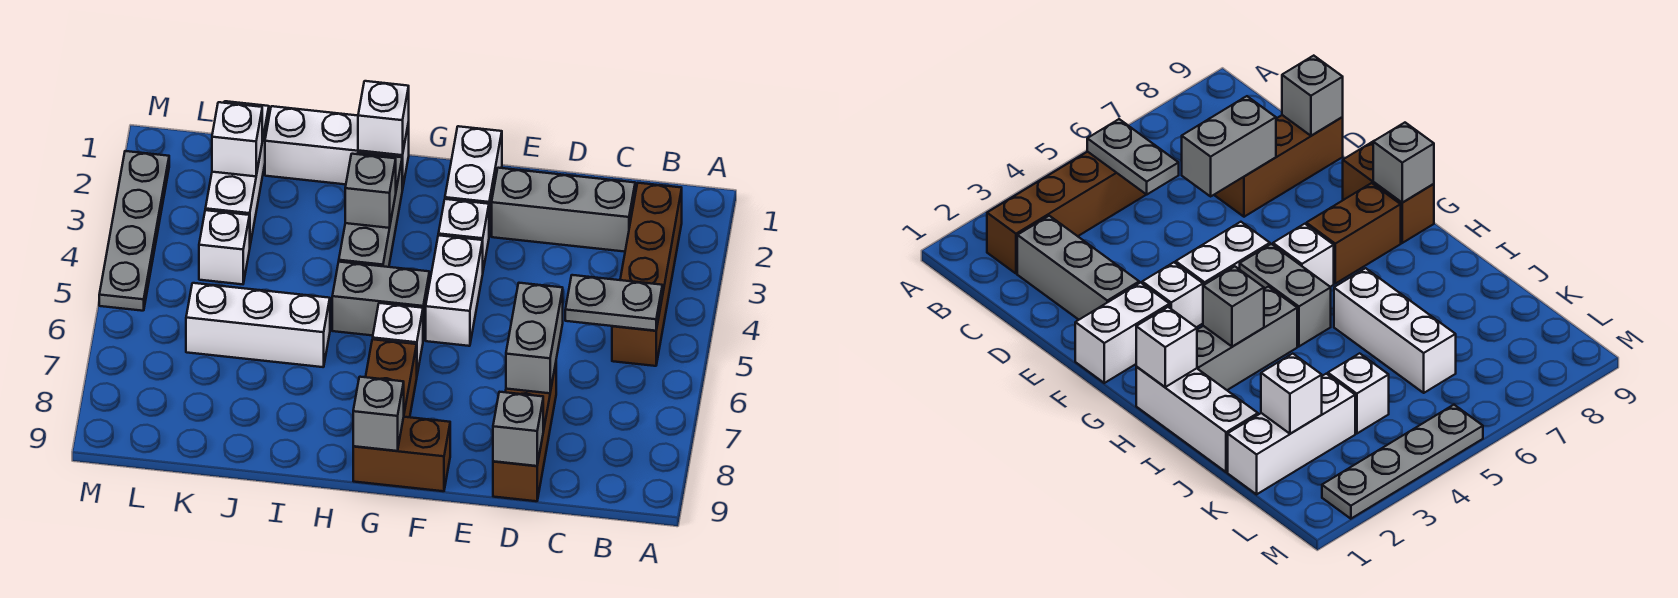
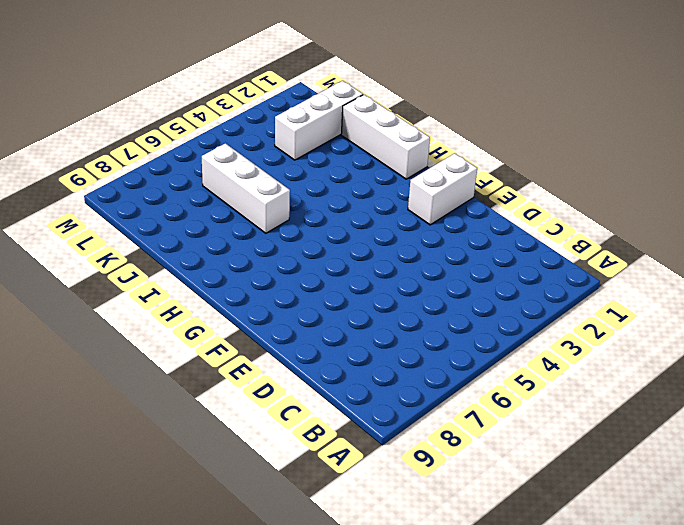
none -> brown 1x4 brick [612,183,682,366]
none -> grey 1x3 brick [492,168,635,252]
none -> brown 1x3 brick [493,364,556,501]

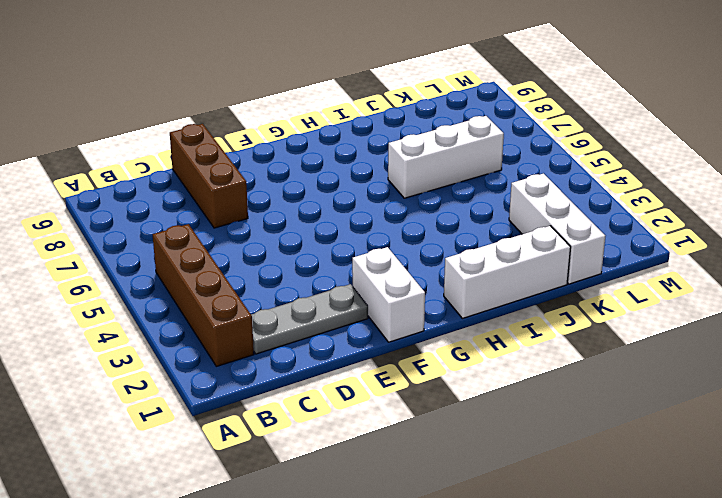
grey 1x3 plate [251,284,368,354] -> grey 1x3 brick [492,168,635,252]
none -> white 1x1 brick [438,199,489,270]
none -> white 1x2 brick [426,235,483,346]
none -> brown 1x2 brick [353,417,450,491]

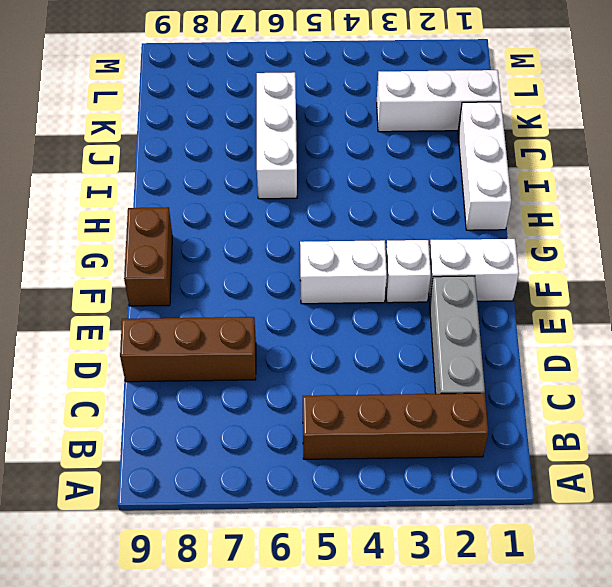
none -> grey 1x2 brick [332,262,429,340]
none -> white 1x1 brick [373,303,423,374]
none -> brown 1x2 brick [366,339,417,417]

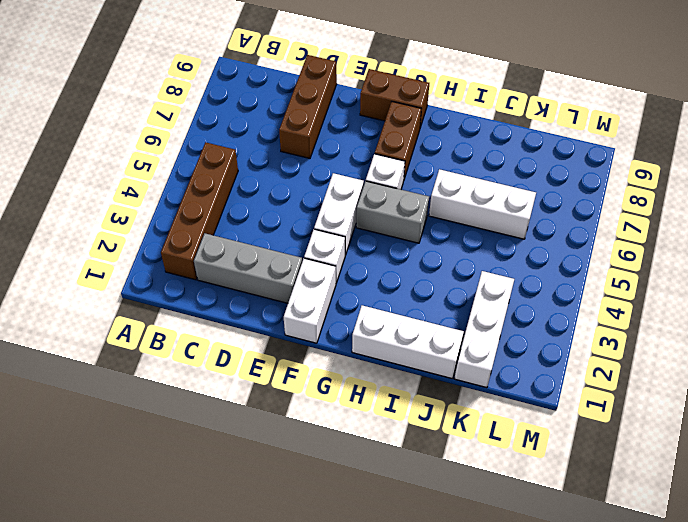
none -> grey 1x3 brick [339,153,402,267]
none -> white 1x1 brick [199,210,250,284]
none -> grey 1x4 plate [99,151,169,311]

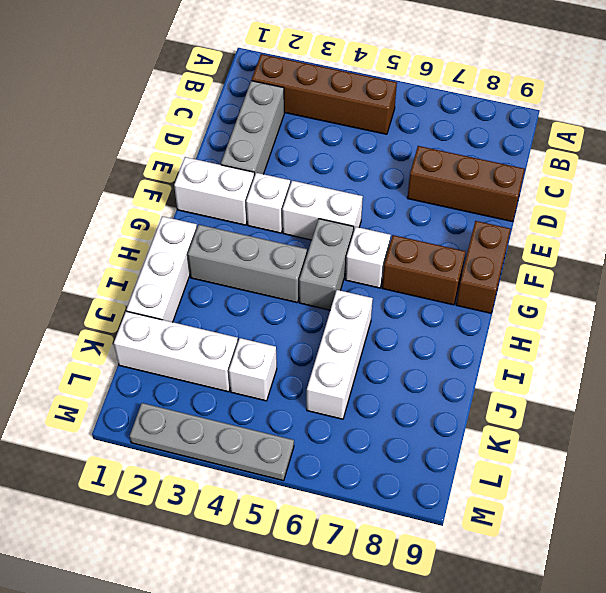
none -> grey 1x2 plate [565,275,662,331]
none -> grey 1x2 brick [506,283,563,393]
none -> grey 1x1 brick [493,392,543,466]

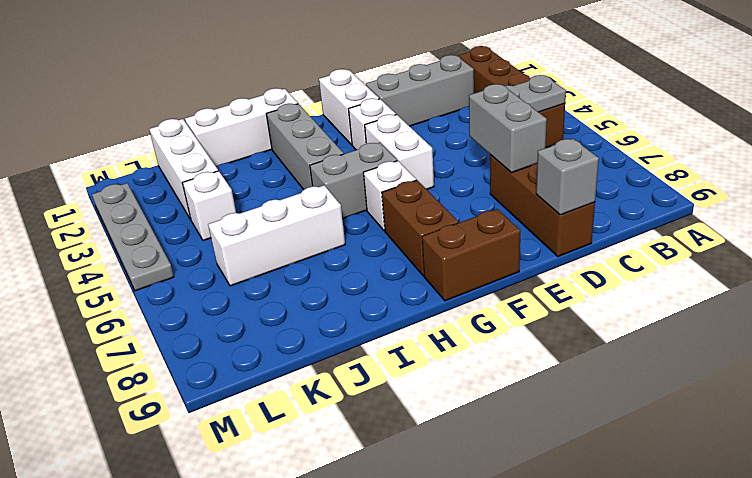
none -> grey 1x1 brick [353,377,404,451]
none -> white 1x1 brick [358,81,409,155]
none -> grey 1x1 brick [345,154,396,228]

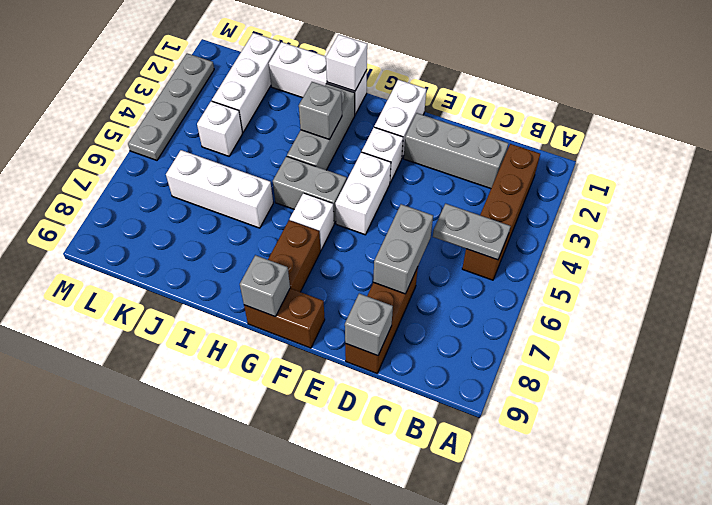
none -> white 1x1 brick [212,102,262,176]

